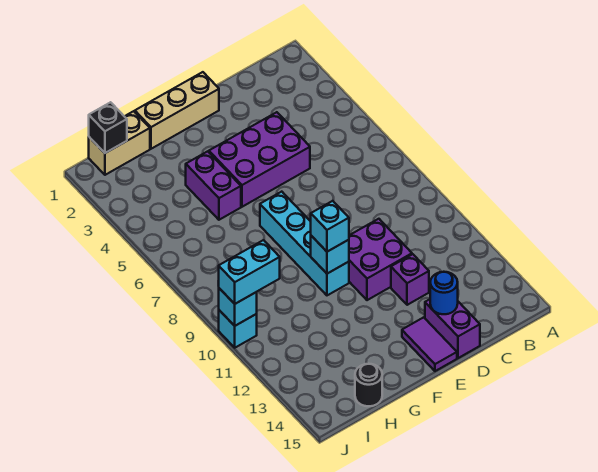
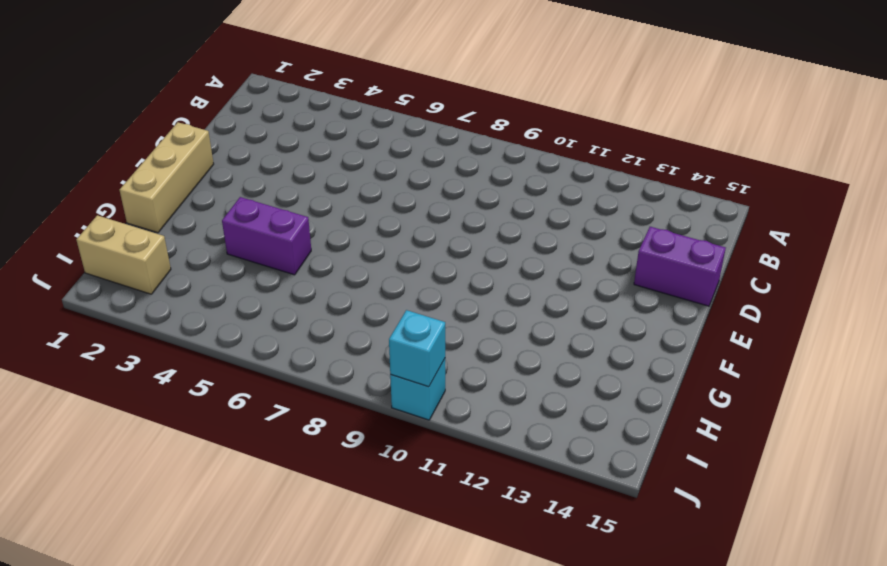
tan 1x2 brick [76,215,171,294] -> tan 1x2 brick turned to [89,111,150,175]
none -> purple 2x3 brick [209,112,310,207]
none -> purple 2x2 brick [349,219,412,300]
none -> purple 1x1 brick [391,254,429,305]

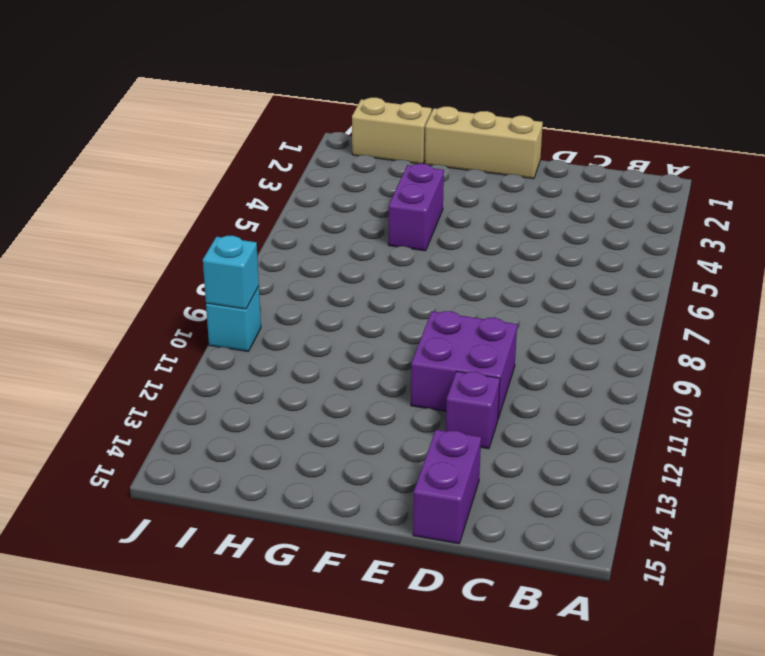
none -> purple 2x3 brick [209,112,310,207]
none -> purple 1x2 tile [402,317,457,371]
none -> cyan 1x4 brick [260,192,349,295]

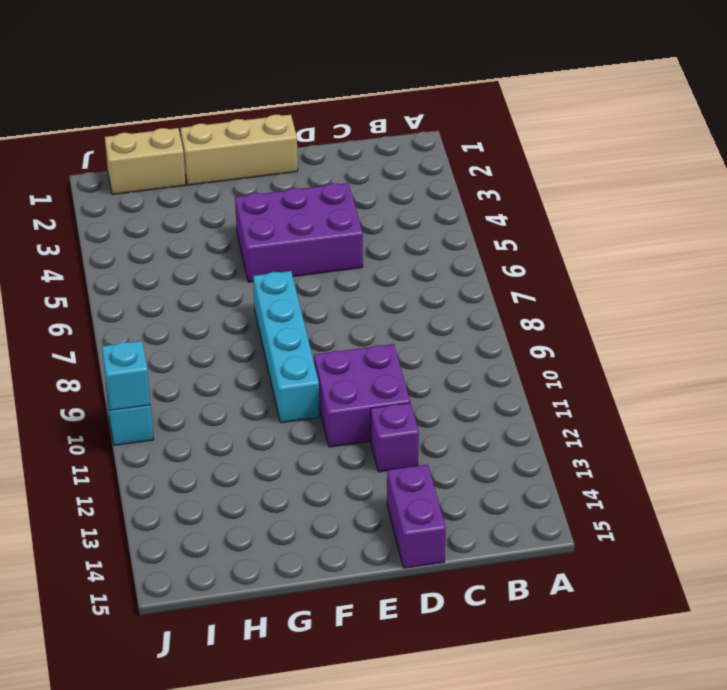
none -> purple 1x2 tile [402,317,457,371]
none -> purple 1x2 brick [186,151,241,220]
none -> black 1x1 round brick [355,364,382,406]

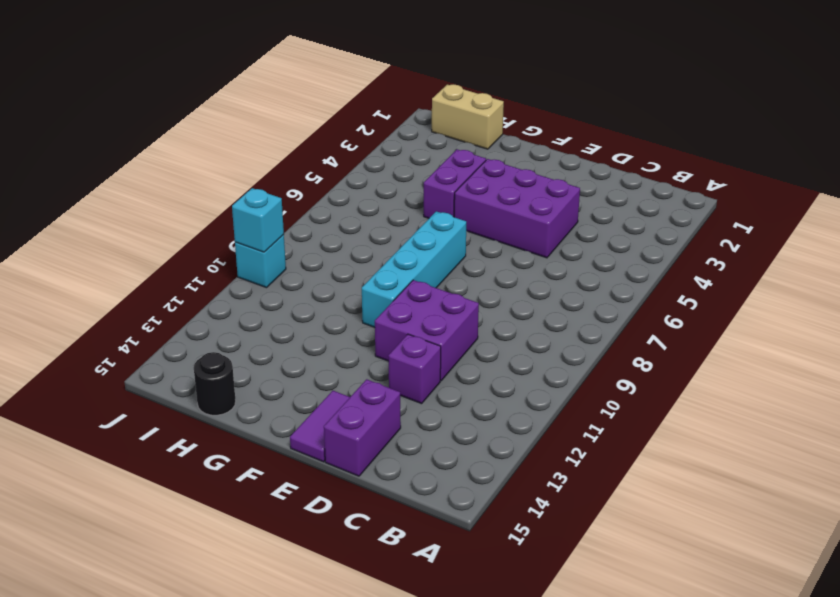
none -> tan 1x3 brick [135,72,219,149]
none -> blue 1x1 round brick [430,272,458,314]
none -> cyan 1x1 brick [311,236,349,274]

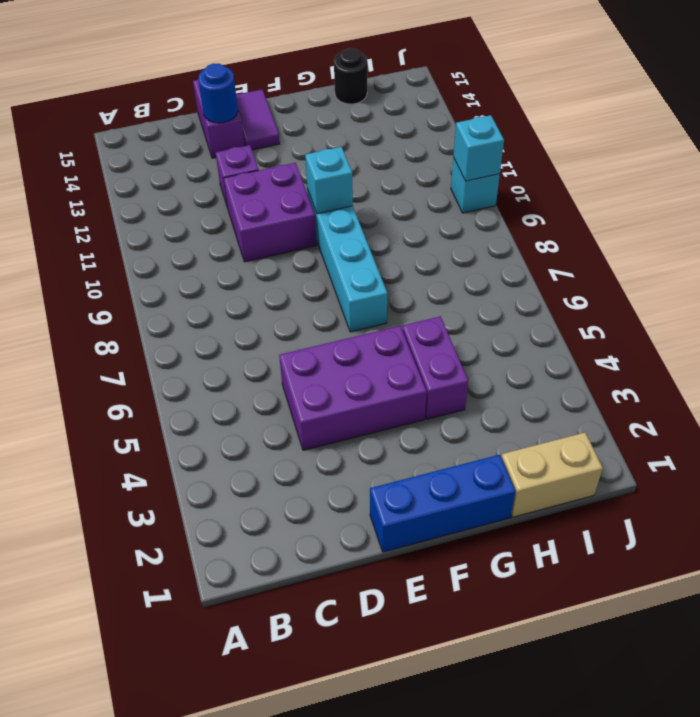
blue 1x3 brick [370,455,516,552] -> tan 1x3 brick [135,72,219,149]
none -> black 1x1 brick [89,102,127,153]
none -> cyan 1x1 brick [311,201,349,252]
none -> cyan 1x2 brick [218,240,280,304]

